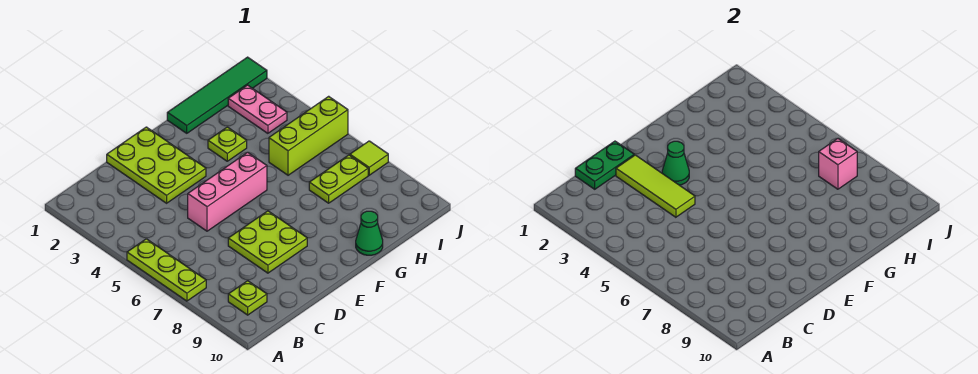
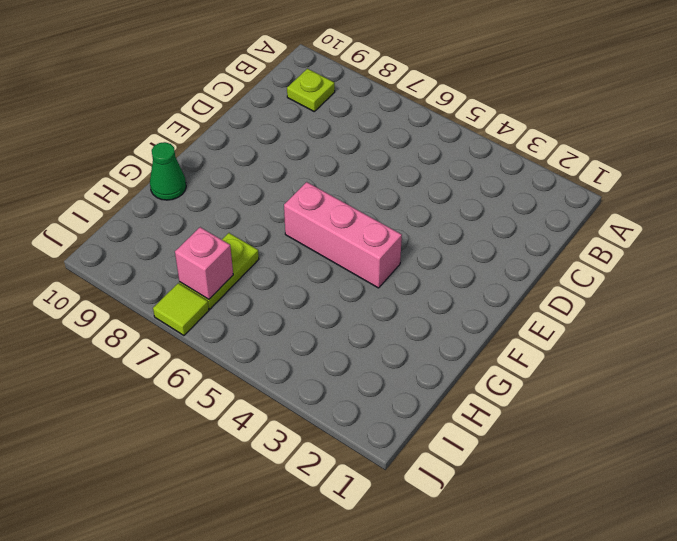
pink 1x3 brick [284,182,402,288] -> pink 1x3 brick turned to [188,152,267,231]
none -> lime 1x3 plate [127,239,206,301]
none -> lime 2x3 plate [107,127,206,203]
none -> lime 2x2 plate [228,211,307,273]

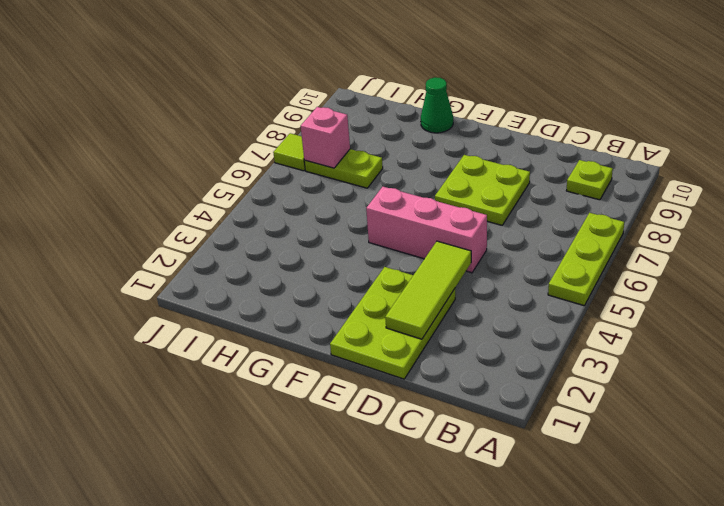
none -> green 1x4 tile [167,57,267,133]
none -> lime 1x1 plate [208,127,247,161]
none -> lime 1x3 brick [269,96,348,175]

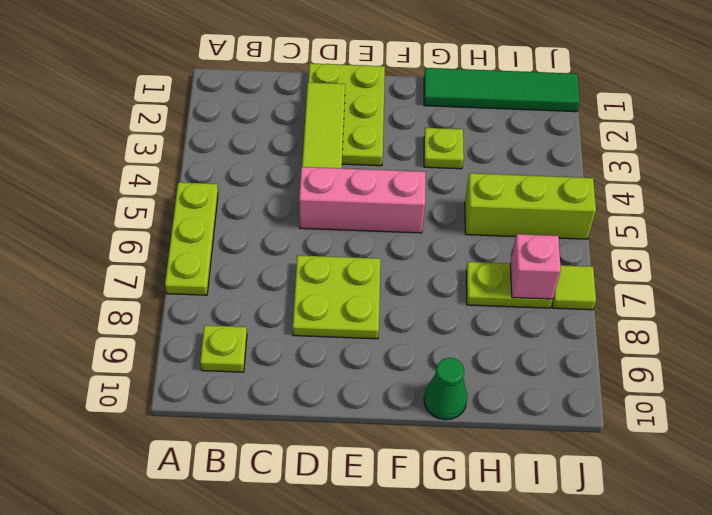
none -> pink 1x2 plate [228,85,287,133]
none -> green 1x2 plate [575,141,634,189]
none -> green 1x1 cone [662,141,689,185]

